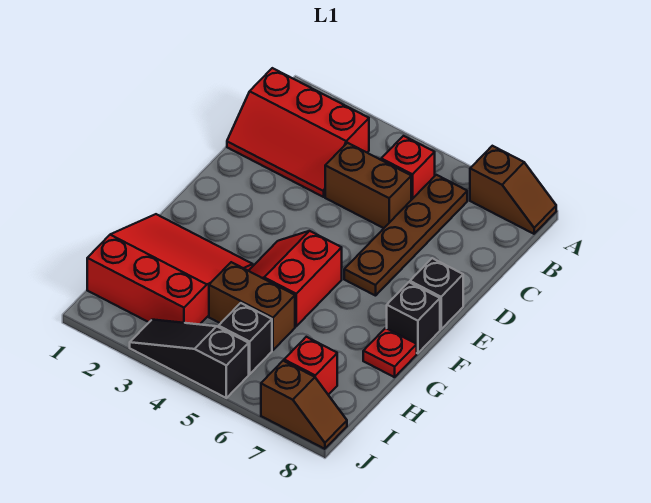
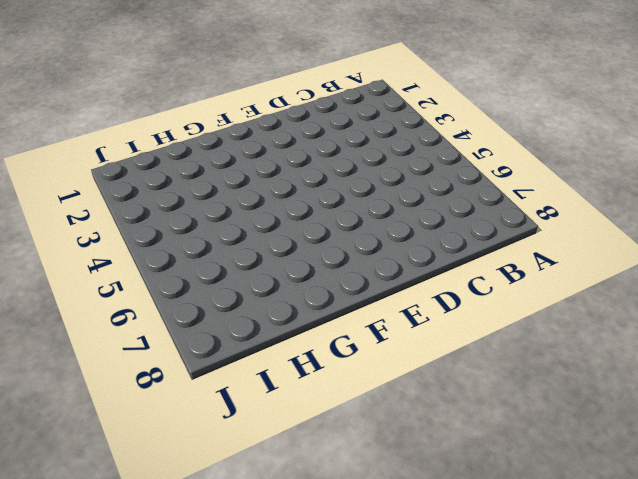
none -> brown 1x2 slope [470,146,556,234]
none -> red 2x3 slope [227,68,369,197]
none -> red 1x1 brick [381,136,435,200]

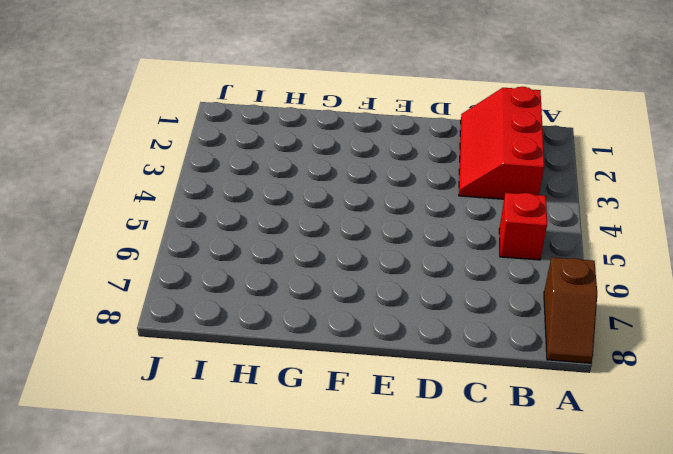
none -> brown 1x4 plate [344,175,467,296]
none -> brown 1x2 brick [325,143,411,228]
none -> black 1x1 brick [410,258,463,329]

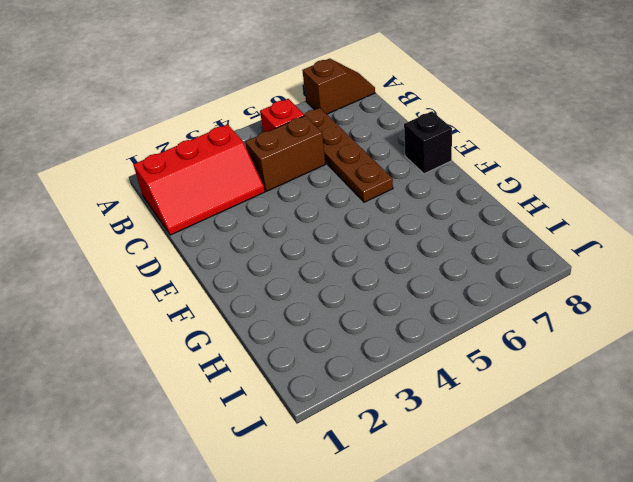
none -> red 2x2 slope [249,231,342,326]
none -> black 1x1 brick [387,282,440,353]
none -> red 3x3 slope [87,214,253,324]

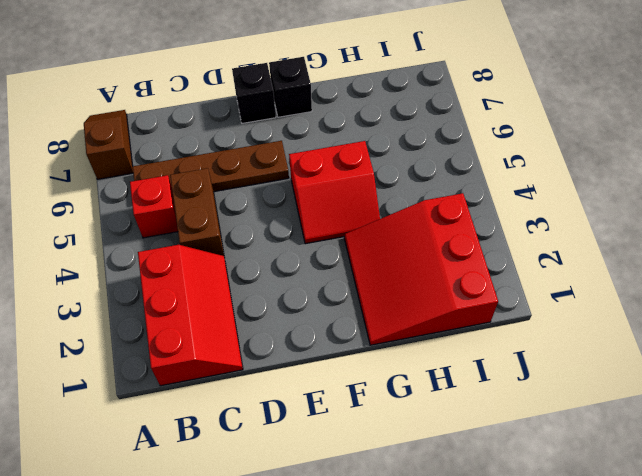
none -> red 1x1 plate [363,328,417,377]
none -> brown 1x2 brick [209,262,295,350]
none -> black 1x1 brick [219,303,272,374]

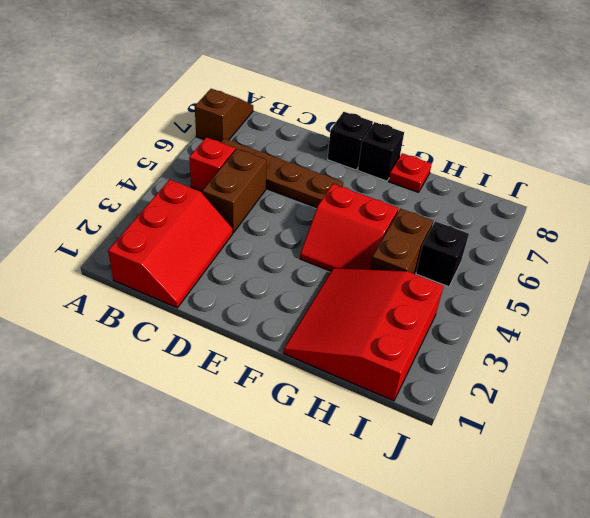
none -> red 1x1 brick [284,337,337,395]
none -> black 1x3 slope [130,320,249,398]
none -> brown 1x2 slope [261,361,347,449]

